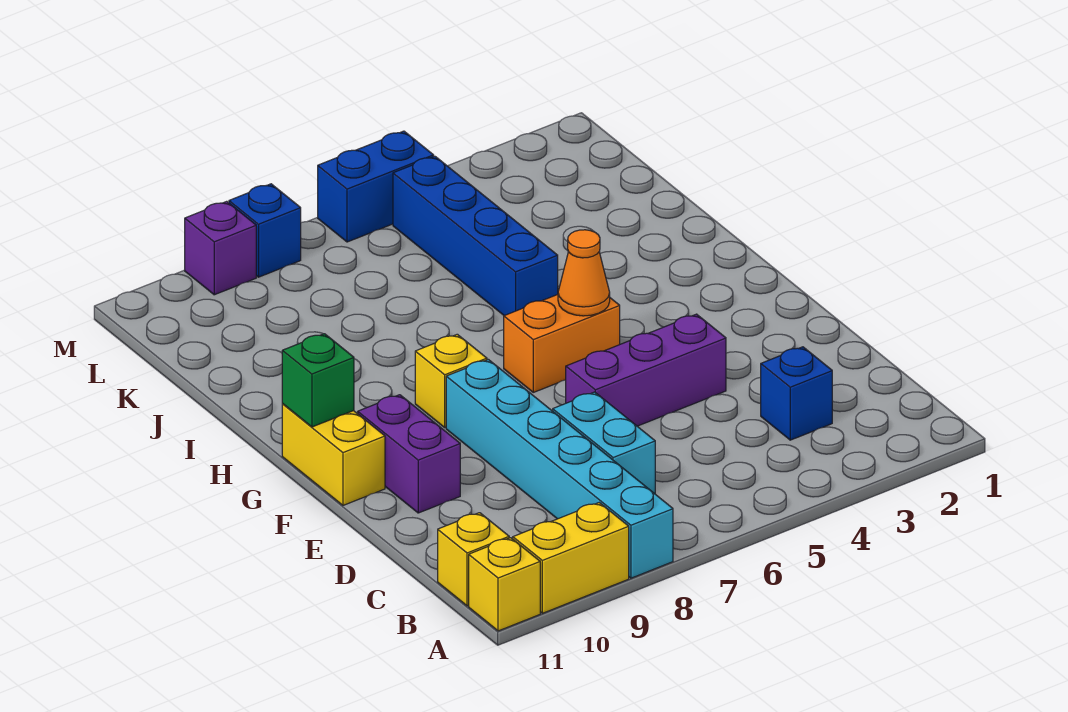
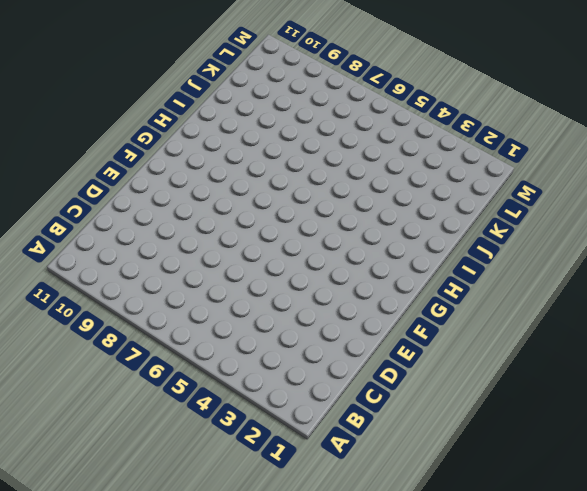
none -> cyan 1x6 brick [446,359,673,578]
none -> yellow 1x2 brick [513,503,629,613]
none -> yellow 1x1 brick [469,538,540,631]

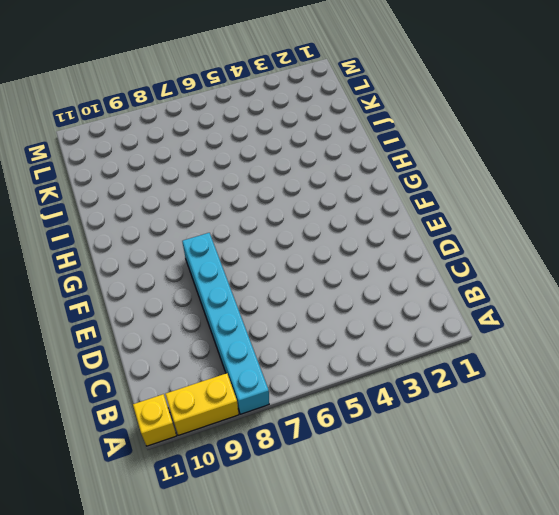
none -> yellow 1x1 brick [438,513,509,606]
none -> blue 1x1 brick [761,347,832,440]
none -> cyan 1x2 brick [553,392,655,494]

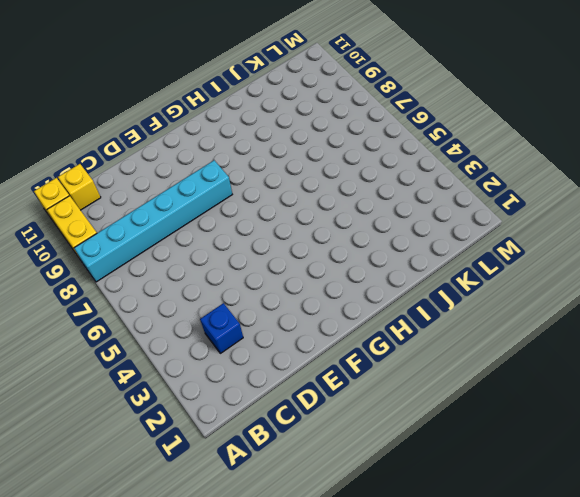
none -> cyan 1x2 brick [553,392,655,494]
none -> purple 1x3 brick [566,314,726,426]
none -> purple 1x2 brick [358,395,460,513]

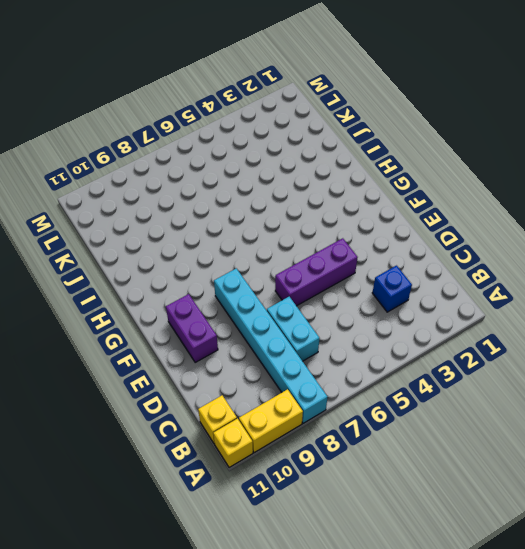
none -> yellow 1x2 brick [282,404,385,505]
none -> orange 1x2 brick [504,295,620,392]
none -> yellow 1x1 brick [415,334,487,428]

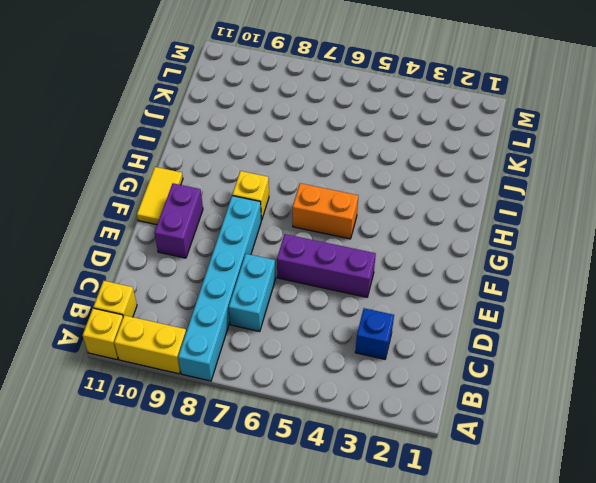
yellow 1x2 tile [137,167,183,225] -> yellow 1x2 brick [282,404,385,505]
none -> blue 1x4 brick [393,156,558,316]
none -> blue 1x2 brick [318,131,434,242]
none -> blue 1x1 brick [229,184,301,277]

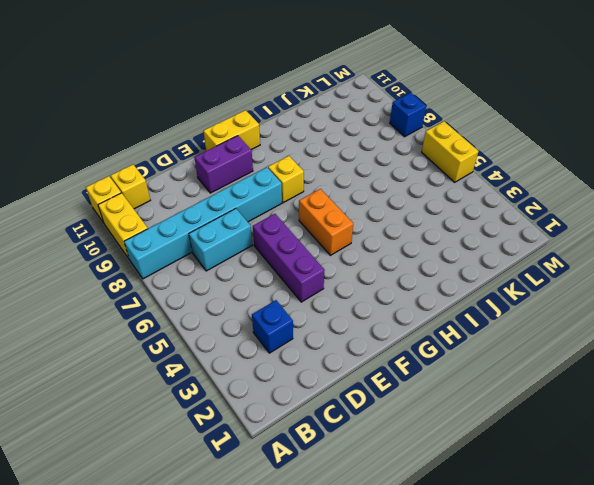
yellow 1x2 brick [422,121,479,182] -> blue 1x2 brick [318,131,434,242]
none -> blue 1x4 brick [393,156,558,316]
none -> purple 1x1 brick [185,201,256,295]
none -> orange 1x1 cone [558,230,610,316]

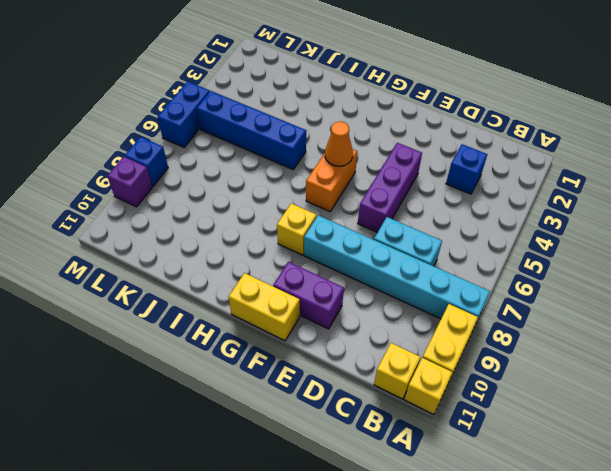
none -> green 1x1 brick [282,334,354,427]

